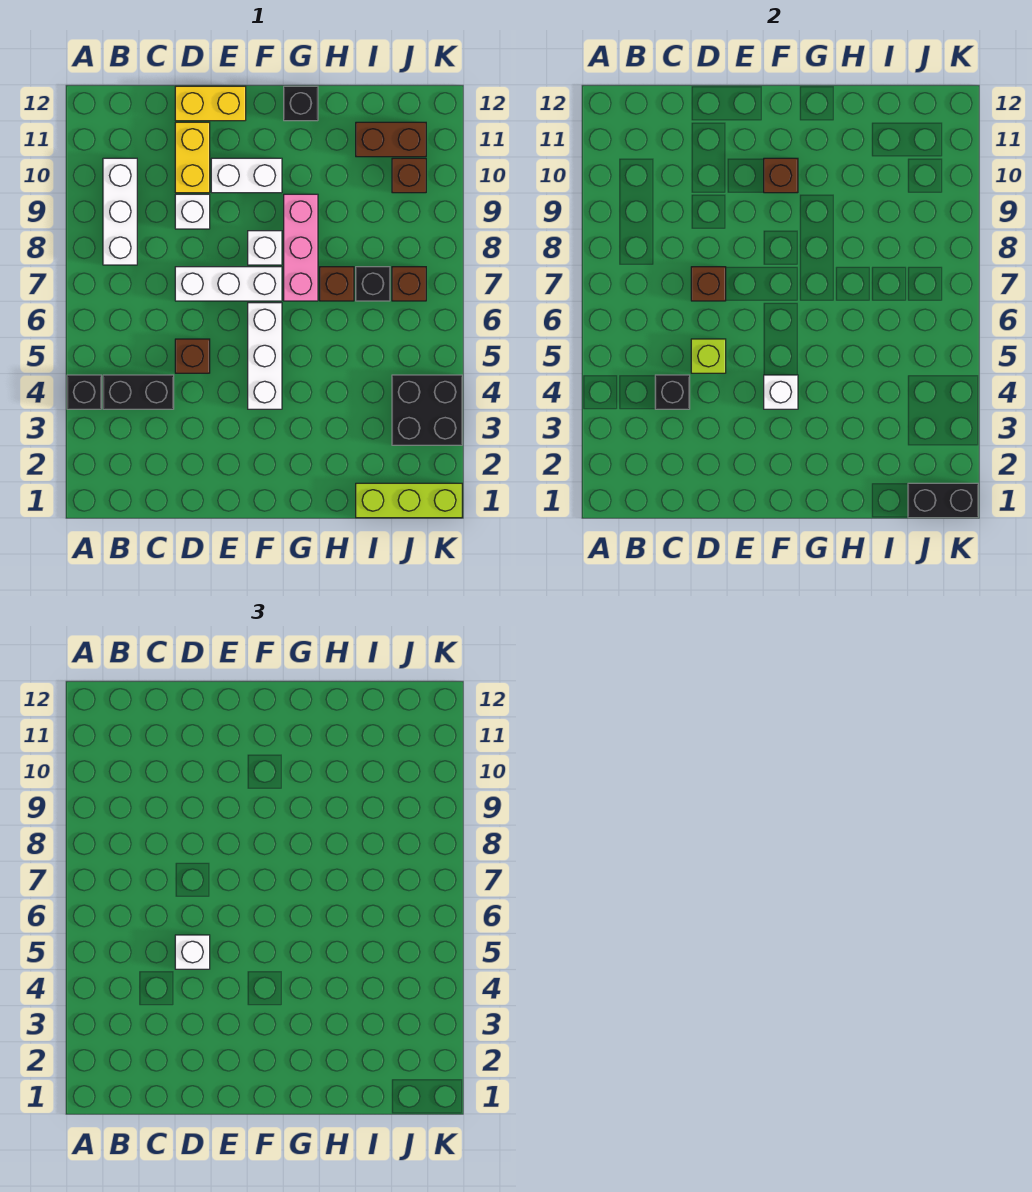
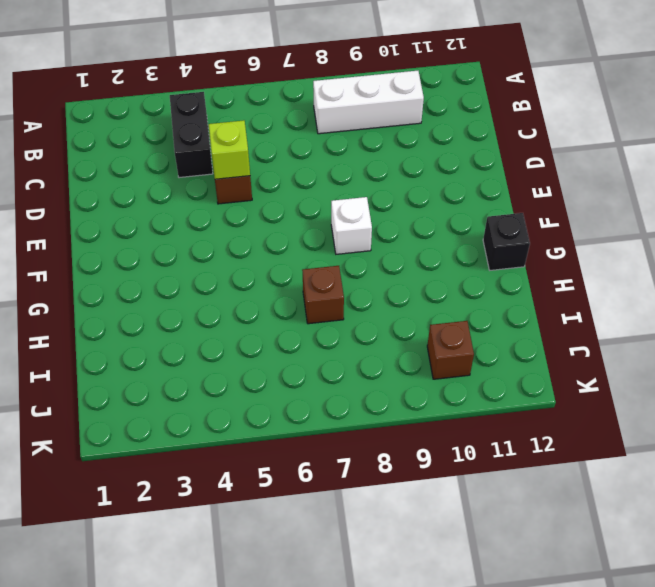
none -> black 1x1 brick [67,375,101,409]
none -> white 1x3 brick [175,267,282,301]
none -> white 1x1 brick [175,194,210,229]

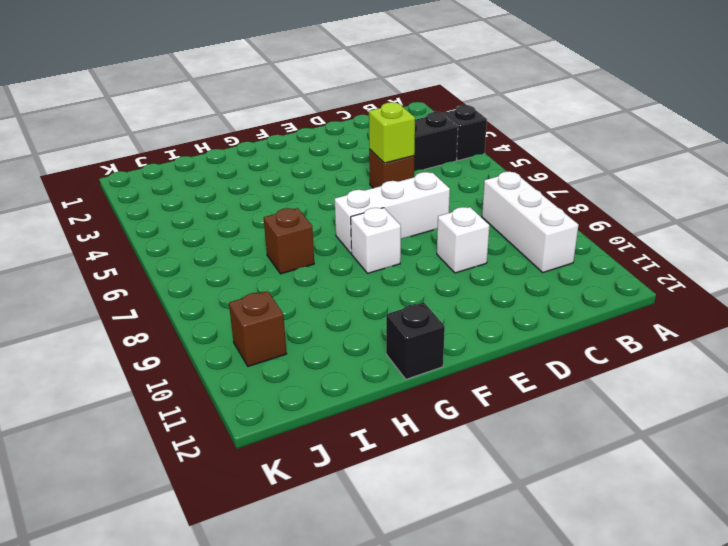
none -> yellow 1x2 brick [175,122,210,193]
none -> yellow 1x2 brick [175,86,246,121]
none -> white 1x2 brick [211,158,282,193]

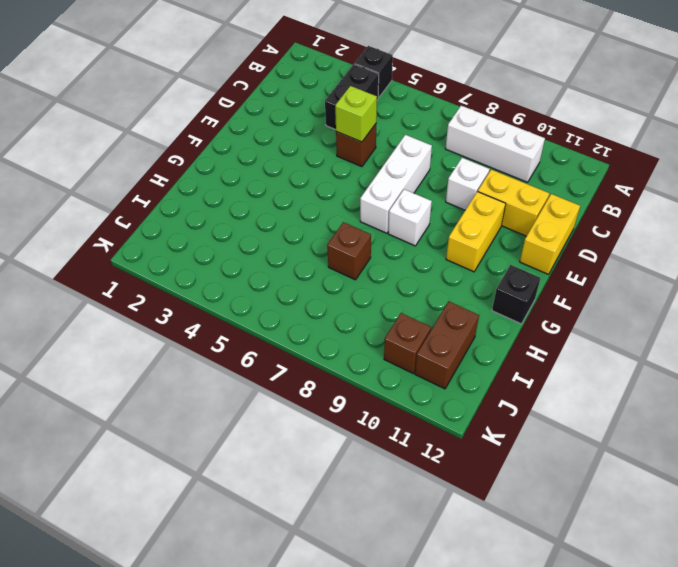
yellow 1x2 brick [446,192,506,272] -> white 1x2 brick [211,158,282,193]
none -> white 1x3 brick [248,303,282,409]
none -> pink 1x3 brick [284,194,318,301]
none -> lime 1x3 brick [356,483,462,518]

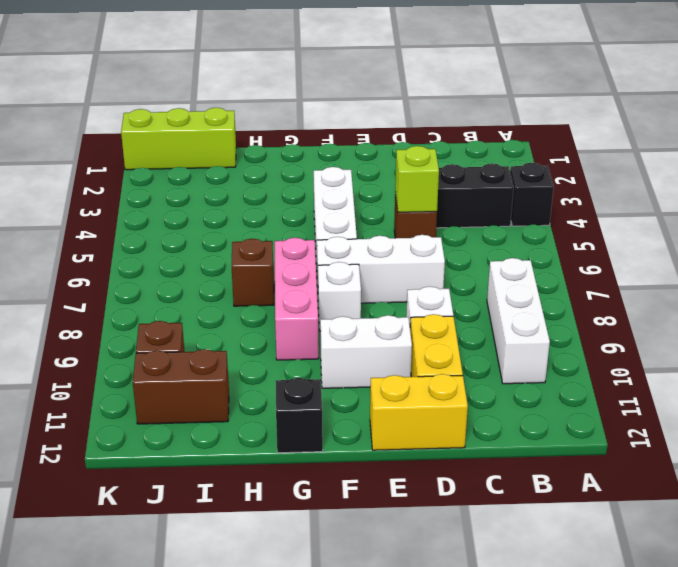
none -> black 1x1 brick [356,267,390,301]
none -> black 2x2 brick [392,375,462,445]
none -> brown 1x1 brick [392,267,426,301]

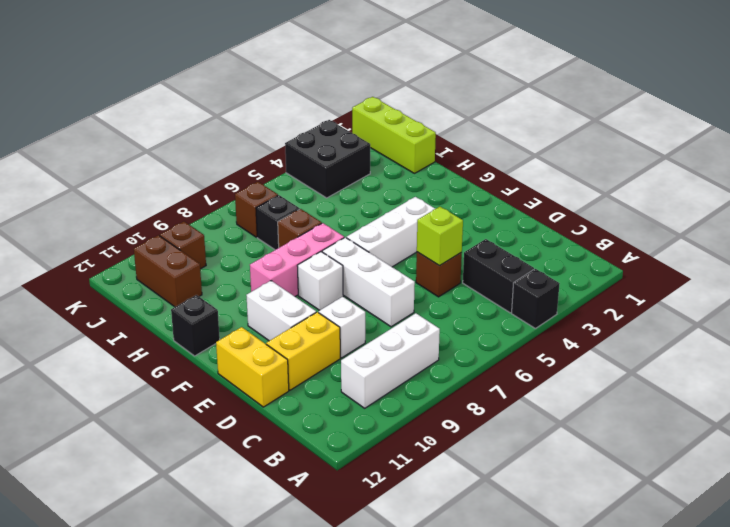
none -> black 1x1 brick [655,375,690,409]
none -> brown 1x1 brick [691,267,726,301]
none -> white 1x1 brick [764,375,798,409]

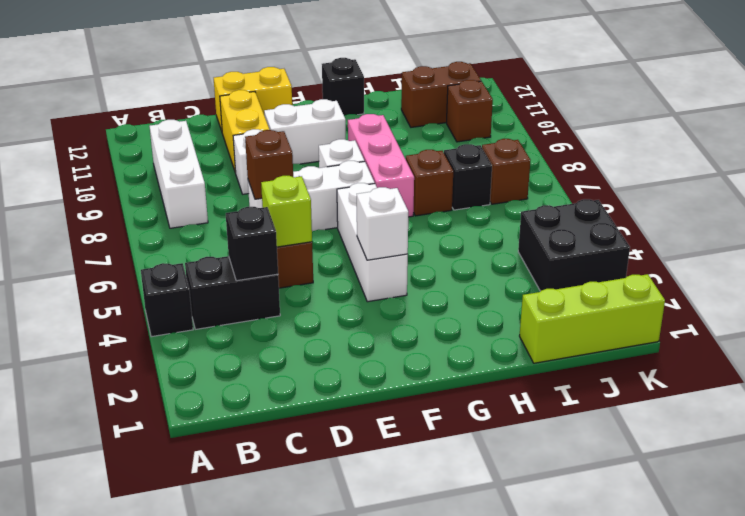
none -> brown 1x1 brick [764,158,798,193]
none -> black 1x2 brick [908,483,978,518]
none -> white 1x1 brick [175,935,210,969]

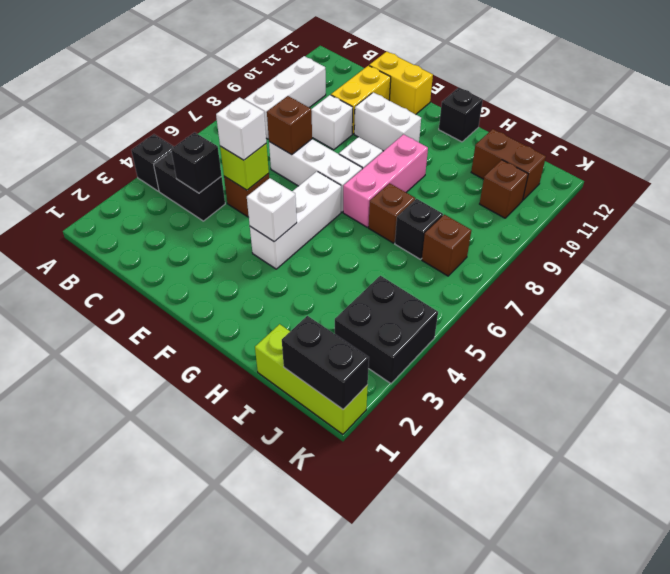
none -> brown 1x1 brick [764,158,798,193]

